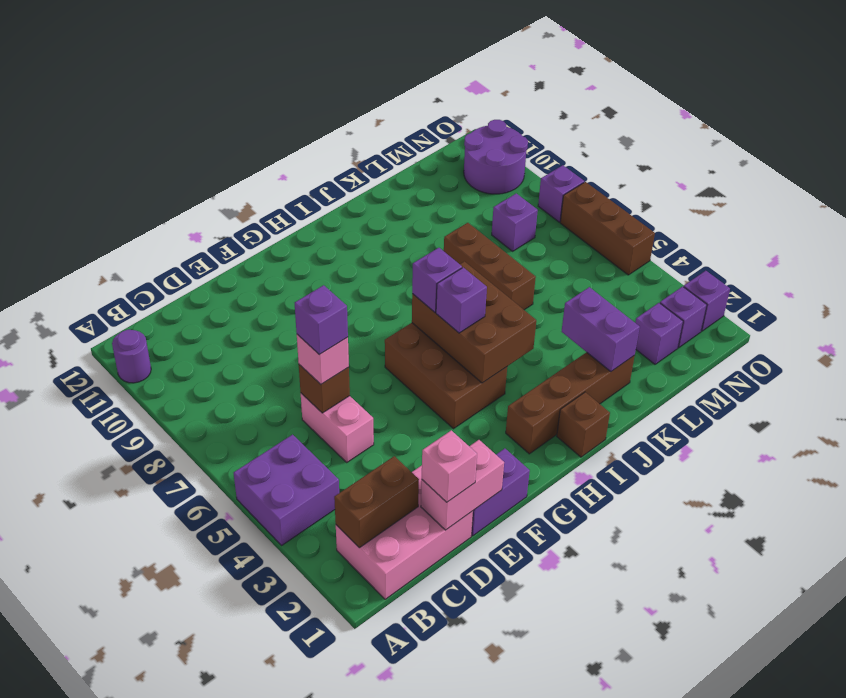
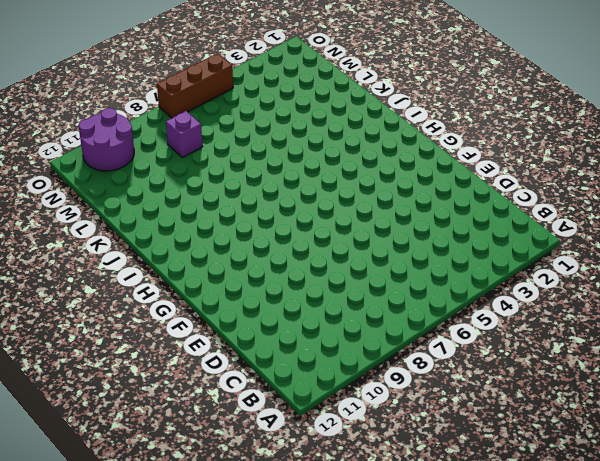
none -> purple 2x2 brick [234,435,339,545]
none -> purple 1x1 round brick [112,330,151,383]
none -> pink 2x3 brick [336,465,473,599]

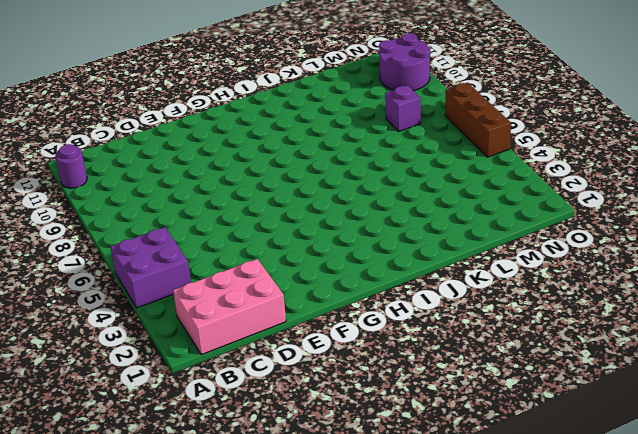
none -> pink 1x2 brick [301,393,374,462]
none -> purple 1x2 brick [472,448,530,536]
none -> brown 2x3 brick [385,323,507,429]

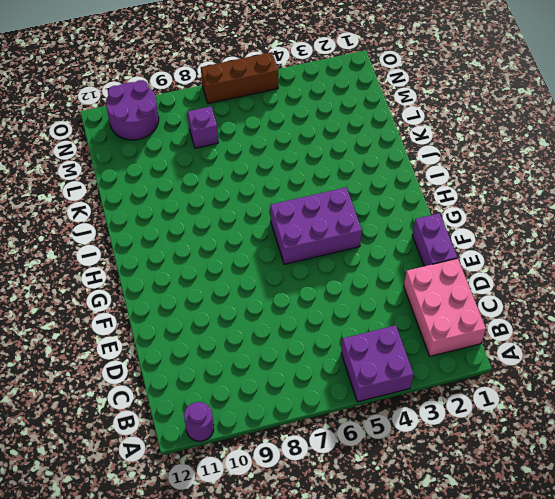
purple 2x3 brick [270,187,362,264] -> brown 2x3 brick [385,323,507,429]
none -> pink 1x2 brick [301,393,374,462]
none -> brown 1x4 brick [506,352,635,454]
none -> brown 1x1 brick [557,392,610,457]

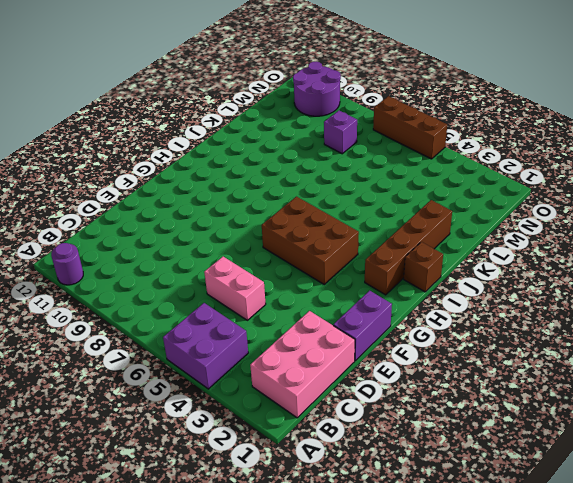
none -> brown 1x3 brick [444,223,536,310]
none -> purple 1x1 brick [635,303,683,364]
none -> purple 1x1 brick [660,286,707,348]

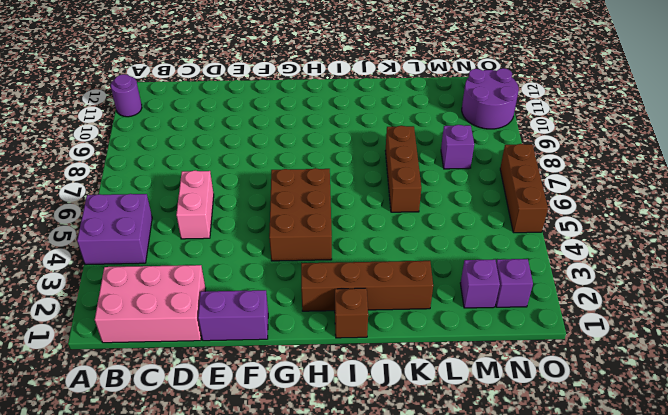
none -> purple 1x1 brick [684,271,730,331]
none -> purple 1x1 brick [538,165,584,222]
none -> brown 1x2 brick [334,456,419,548]

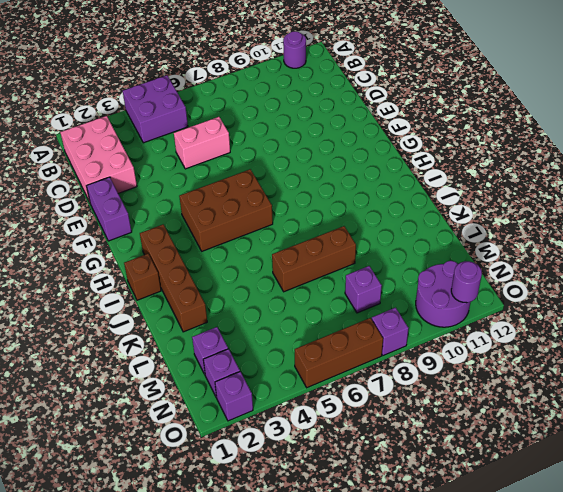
purple 1x1 round brick [451,261,482,303] -> none
none -> brown 1x2 brick [334,456,419,548]
none -> pink 1x2 brick [421,440,504,530]
none -> brown 1x1 brick [299,365,350,413]

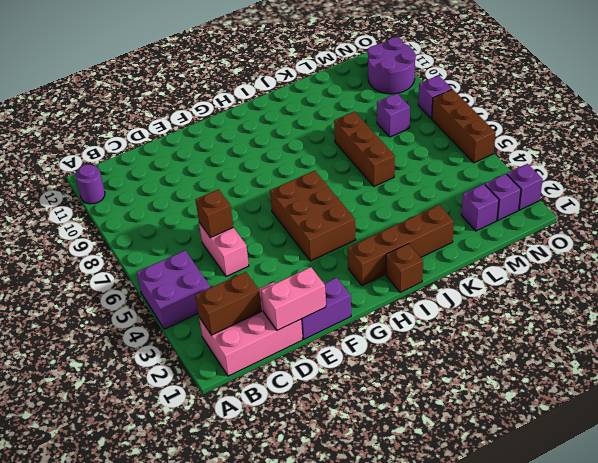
none -> brown 2x3 brick [412,261,536,383]
none -> purple 1x2 brick [562,287,640,372]
none -> pink 1x1 brick [422,430,477,502]

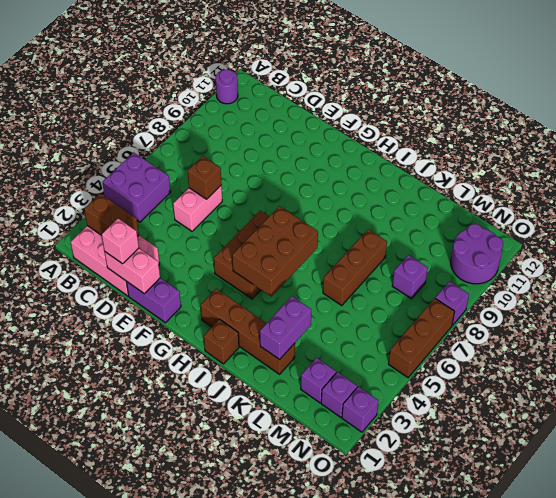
none -> pink 1x1 brick [297,335,349,384]
none -> purple 1x1 brick [436,267,487,333]
none -> purple 1x1 brick [412,248,462,312]

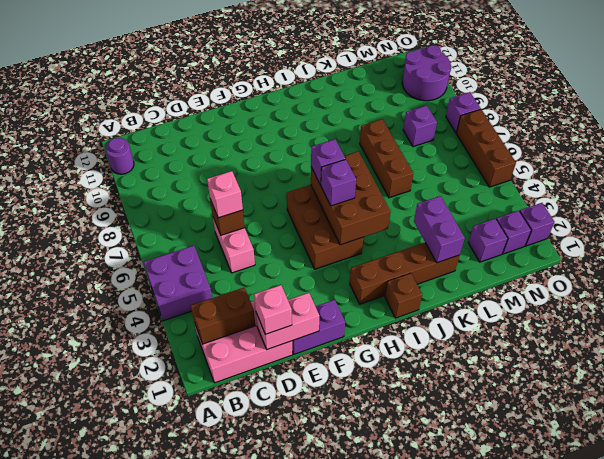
none -> purple 1x1 brick [295,285,348,355]

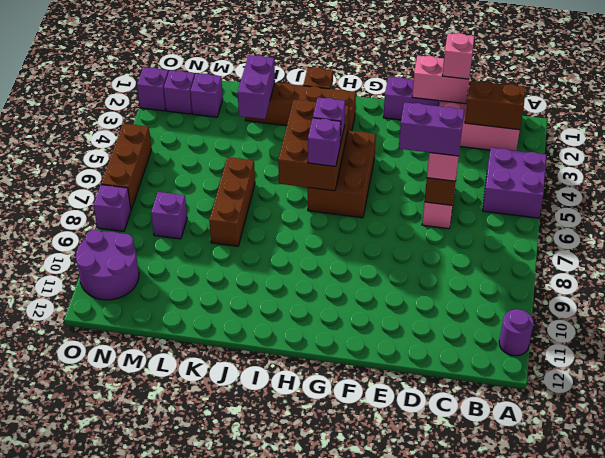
purple 1x2 brick [399,102,464,156] -> purple 1x1 brick [295,285,348,355]

